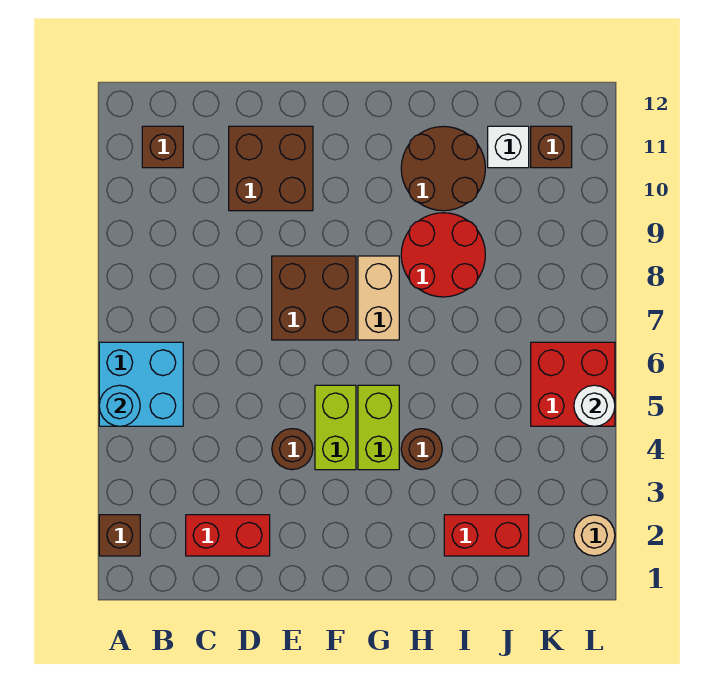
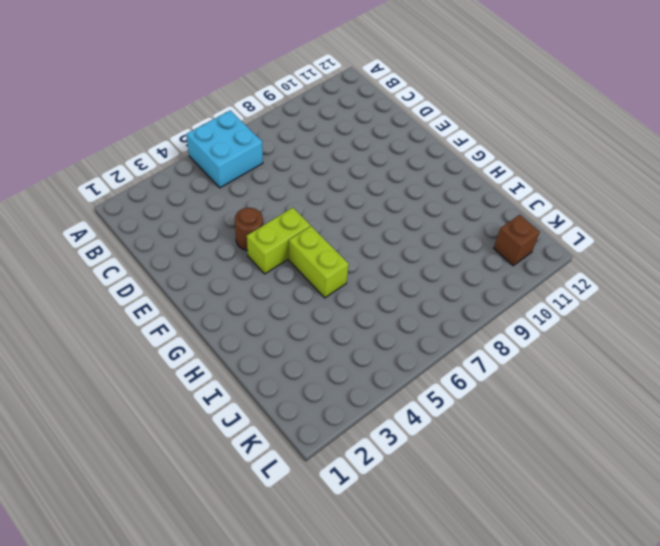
lime 1x2 brick [289,226,349,298] -> lime 1x2 brick turned to [358,385,399,470]
none -> brown 1x1 brick [99,515,140,556]
none -> brown 1x1 brick [142,126,183,168]
none -> red 1x2 brick [186,515,270,556]

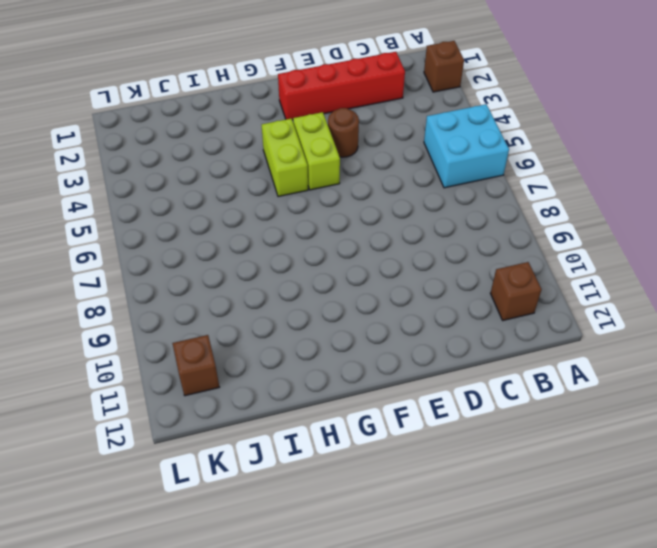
red 1x4 brick [278,52,405,120] -> red 1x2 brick [186,515,270,556]
none -> brown 2x2 brick [229,126,313,211]
none -> brown 2x2 brick [272,256,356,340]
none -> tan 1x2 brick [358,256,399,340]

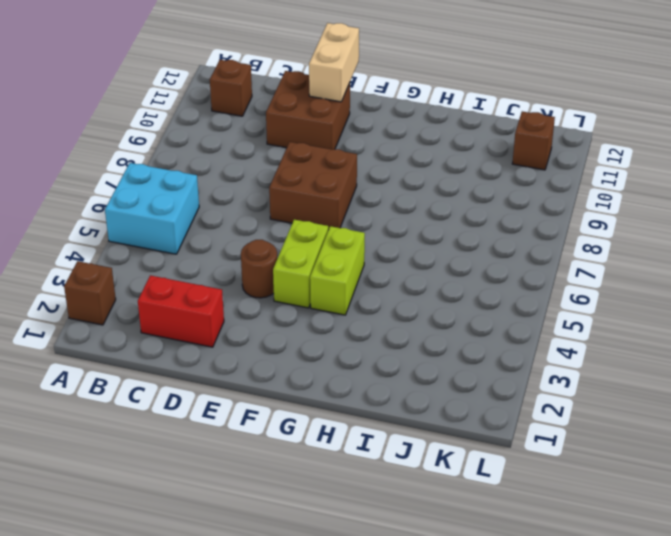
tan 1x2 brick [309,23,359,102] -> tan 1x2 brick moved to [358,256,399,340]
none -> brown 1x1 round brick [401,429,442,470]
none -> red 2x2 round brick [401,213,485,297]
none -> brown 2x2 round brick [401,126,485,211]

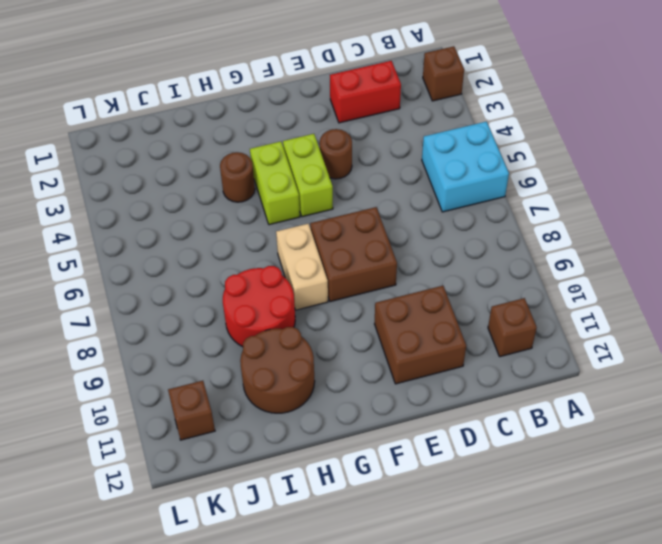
none -> red 1x2 brick [444,515,529,556]
none -> white 1x1 brick [488,126,529,168]
none -> red 2x2 brick [531,342,615,426]

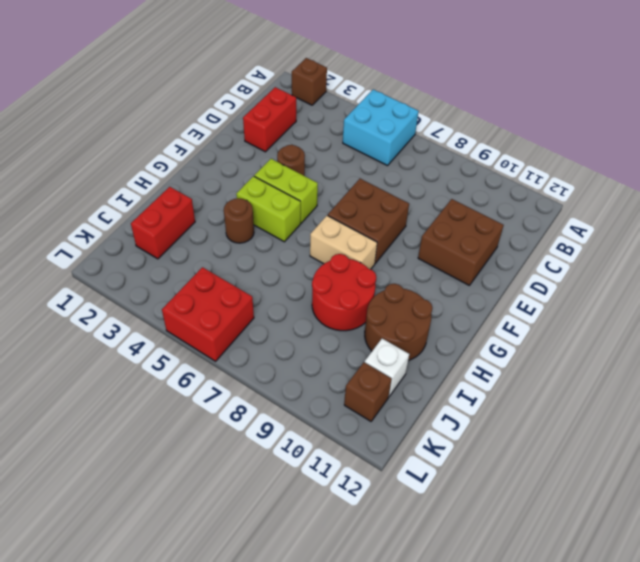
none -> brown 1x1 brick [142,126,183,168]
none -> tan 1x1 round brick [574,515,615,556]
none -> cyan 1x1 round brick [99,385,140,426]

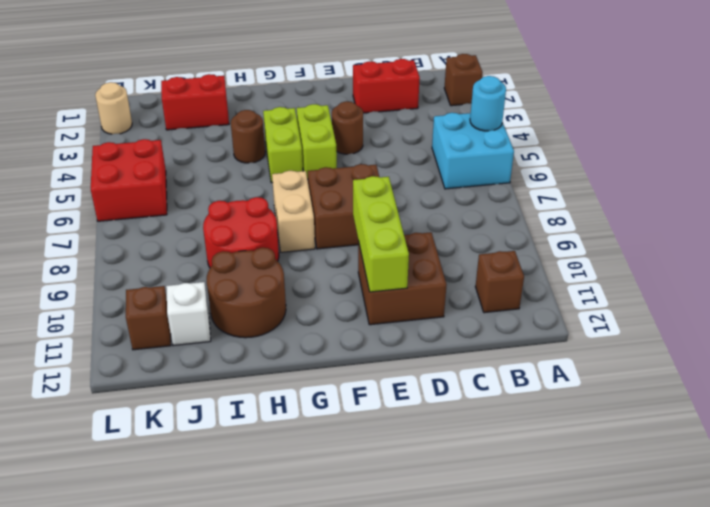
lime 1x3 brick [353,176,409,292] -> none
none -> white 1x1 round brick [574,385,615,426]

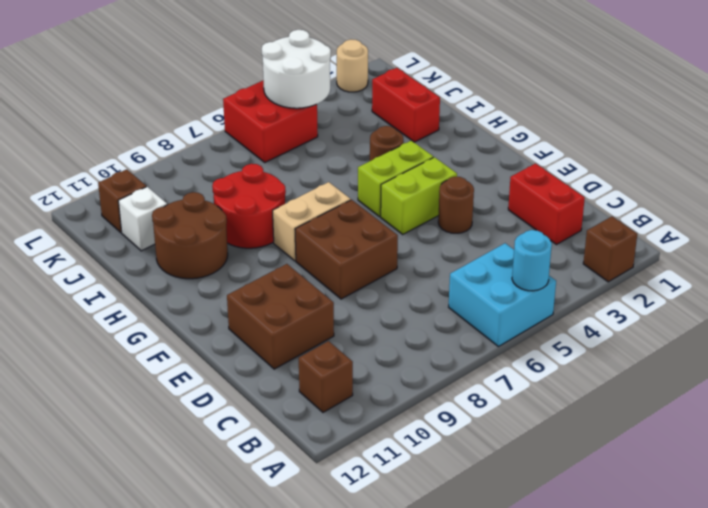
white 2x2 round brick [262,30,331,108] -> white 1x1 round brick [574,385,615,426]

